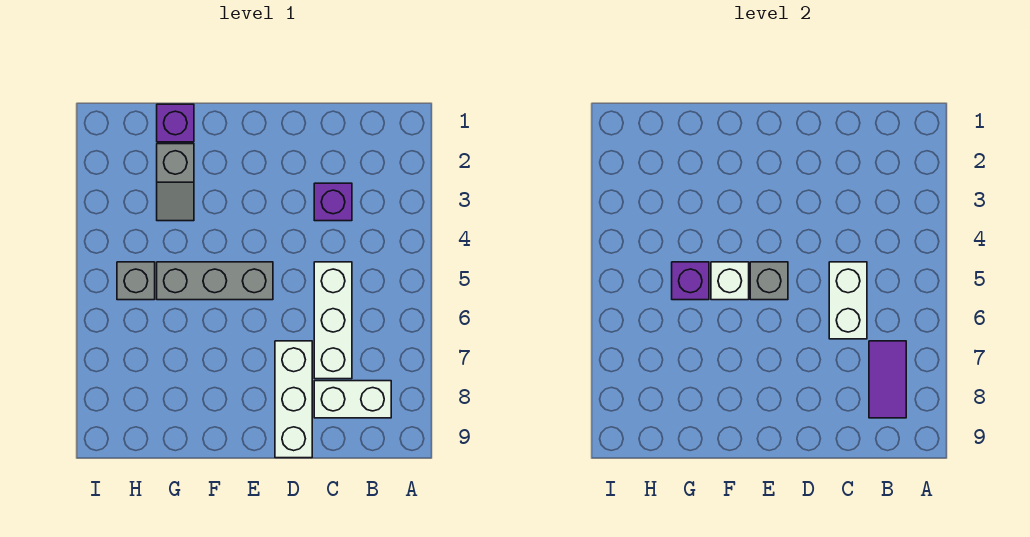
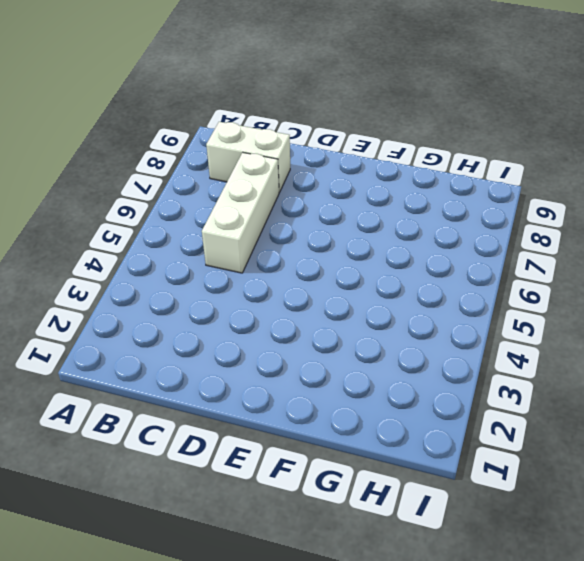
none -> purple 1x1 brick [314,183,352,221]
none -> white 1x3 brick [275,341,312,458]
none -> grey 1x3 brick [157,262,273,300]

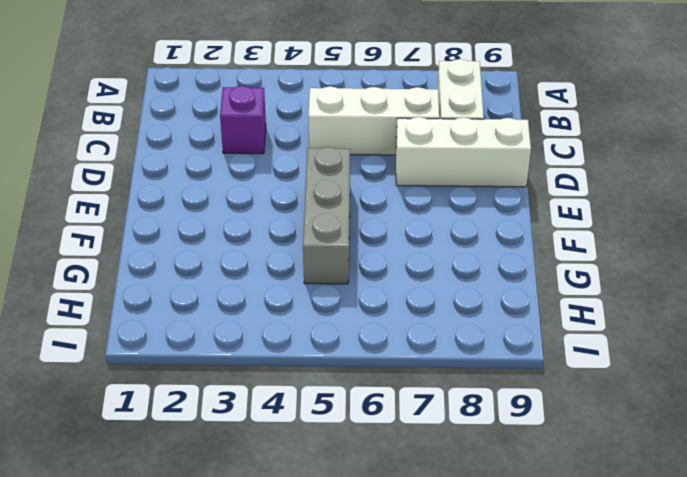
none -> purple 1x1 brick [157,104,194,142]
none -> grey 1x2 slope [157,144,194,221]
none -> grey 1x1 brick [117,262,155,300]

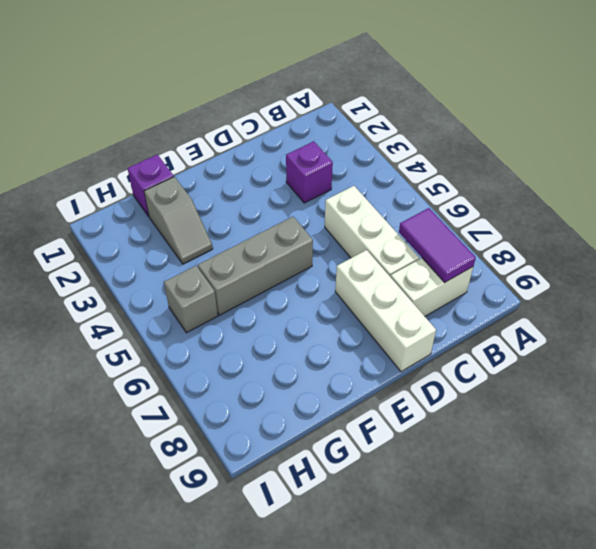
none -> white 1x2 brick [829,262,867,339]
none -> grey 1x1 brick [750,262,788,300]
none -> white 1x1 brick [711,262,749,300]

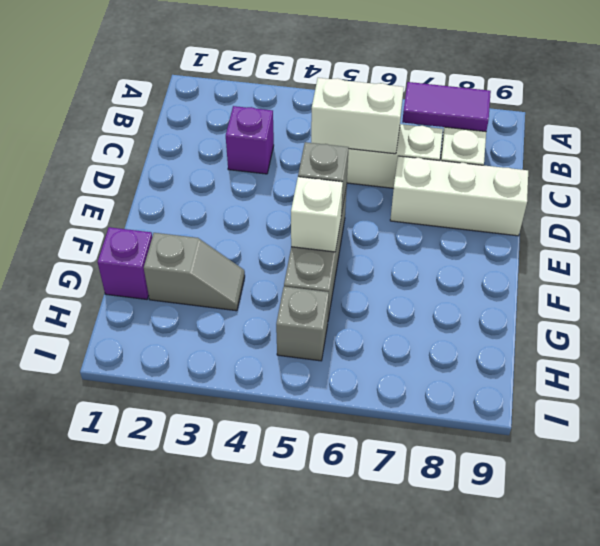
none -> purple 1x1 brick [672,262,709,300]

